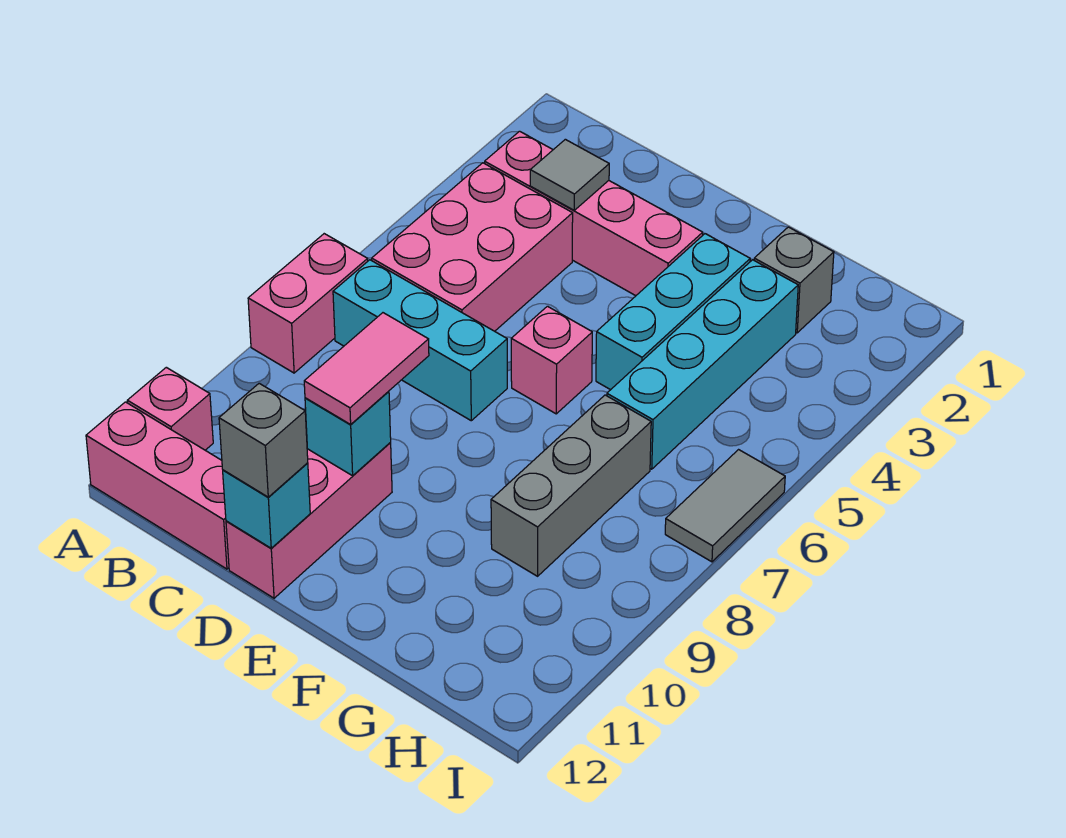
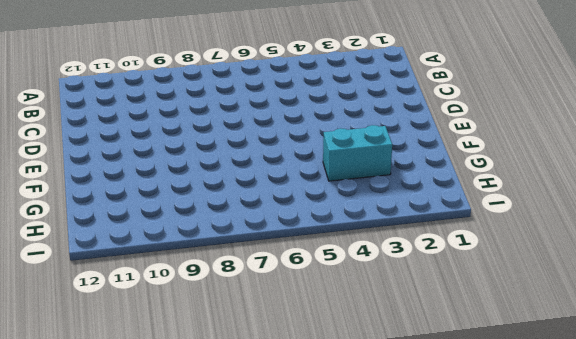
cyan 1x2 brick [323,125,392,181] -> cyan 1x4 brick [607,260,798,469]
none -> pink 1x2 brick [248,234,368,373]
none -> pink 1x1 brick [127,367,213,450]
none -> pink 1x3 brick [86,402,229,569]

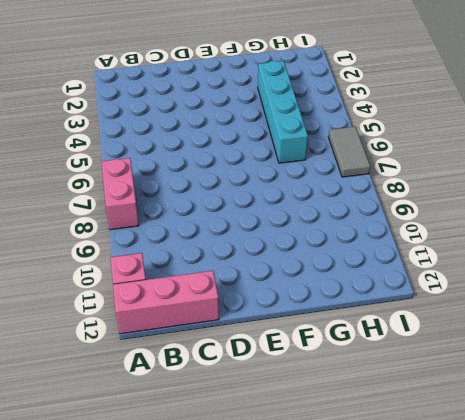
none -> pink 1x4 brick [485,131,703,296]
none -> pink 2x3 brick [372,163,573,331]
none -> cyan 1x3 brick [333,260,507,421]

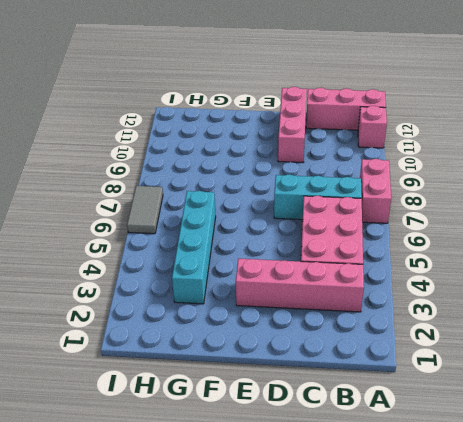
none -> pink 1x1 brick [511,306,592,414]
none -> cyan 1x3 brick [596,234,750,390]
none -> grey 1x1 brick [754,227,834,333]

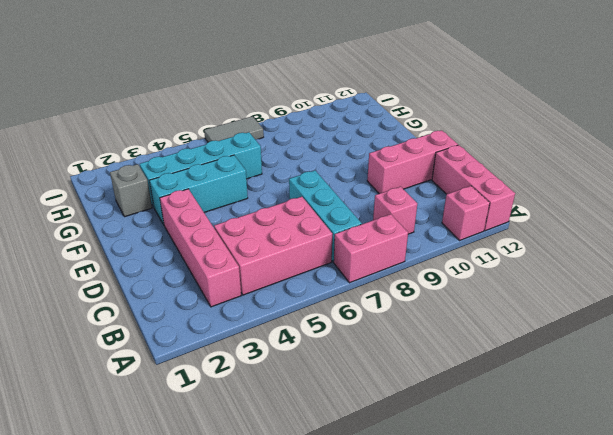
pink 1x1 brick [373,187,417,234] -> pink 1x1 brick moved to [511,306,592,414]
none -> grey 1x3 brick [491,395,651,576]
none -> grey 1x1 tile [530,139,609,210]
none -> cyan 1x1 brick [305,391,391,476]

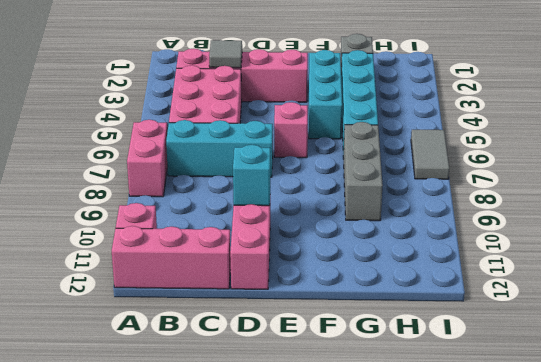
none -> cyan 1x1 brick [223,463,310,548]
none -> pink 1x2 tile [304,313,429,424]
none -> grey 1x1 brick [219,383,308,497]

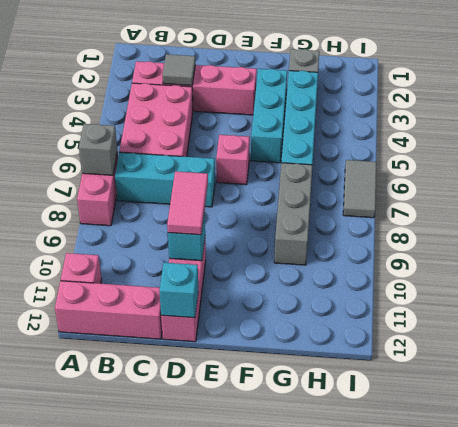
grey 1x1 brick [79,124,118,175] -> grey 1x1 brick moved to [219,383,308,497]

